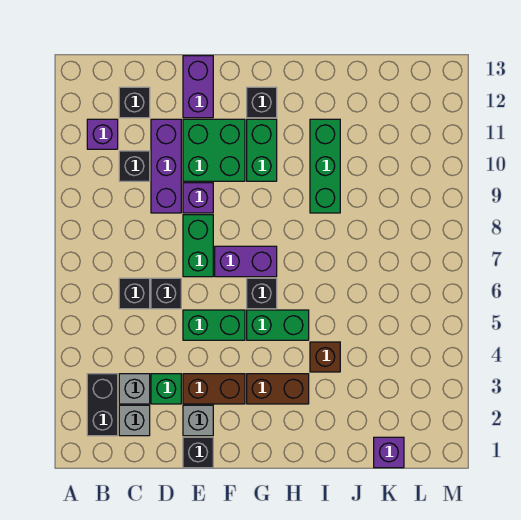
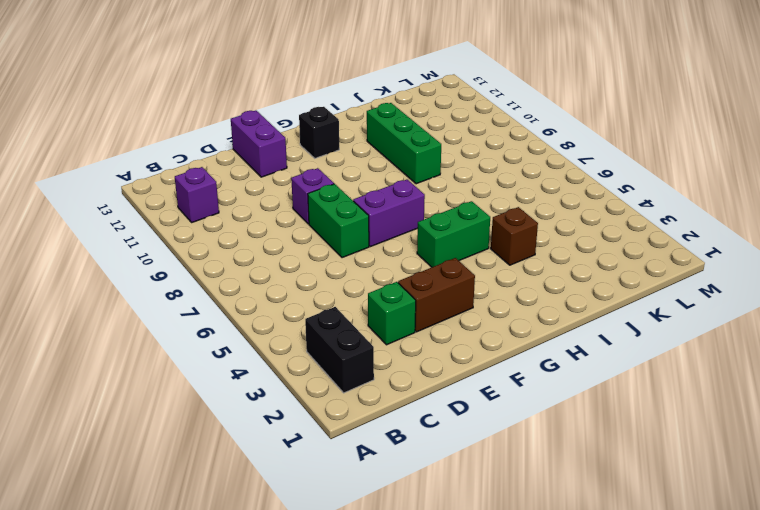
none -> grey 1x1 brick [119,405,150,436]
none -> grey 1x1 brick [119,374,150,404]
none -> black 1x1 brick [119,278,150,309]

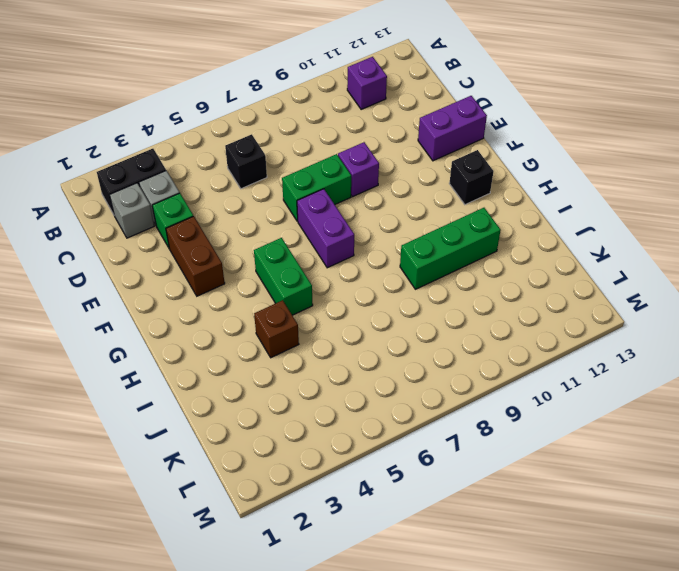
none -> black 1x1 brick [119,151,150,181]
none -> black 1x1 brick [119,87,150,118]
none -> black 1x1 brick [151,278,181,309]

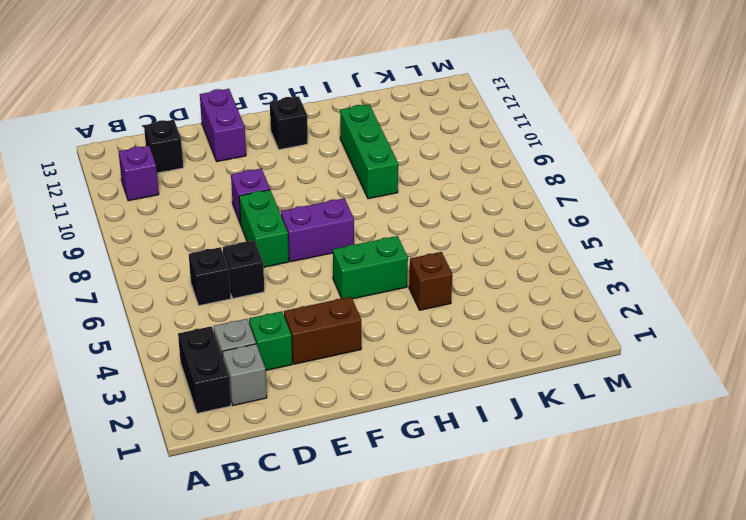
none -> black 1x1 brick [119,151,150,181]
none -> purple 1x3 brick [151,119,181,213]
none -> black 1x1 brick [183,437,213,468]

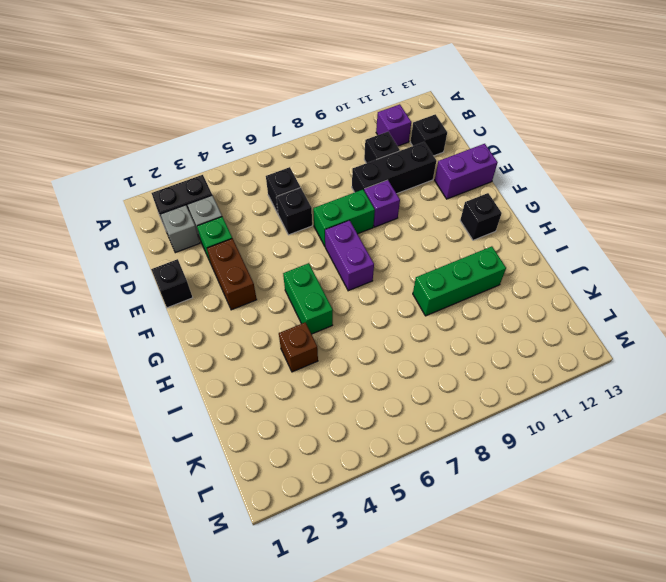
black 1x3 brick [352,142,436,194] -> purple 1x3 brick [151,119,181,213]
none -> grey 1x1 brick [183,405,213,436]
none -> green 1x2 brick [183,310,245,340]
none -> green 2x2 brick [183,119,245,181]

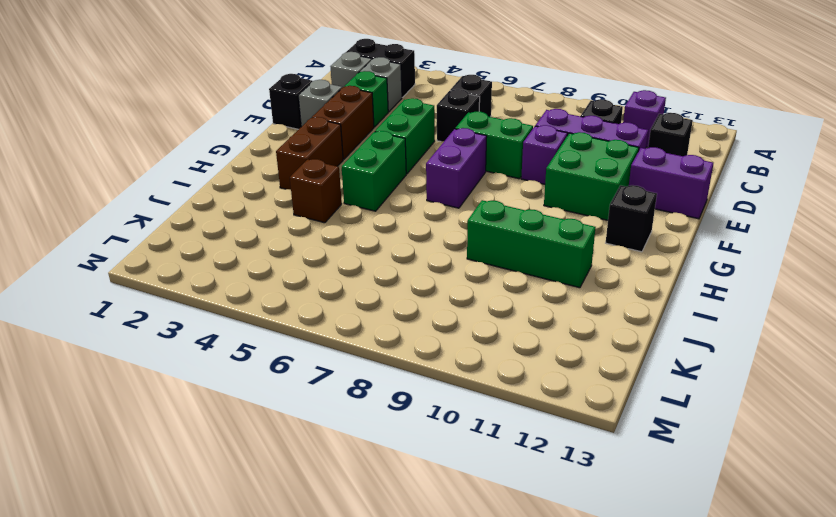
none -> black 1x1 brick [247,278,277,309]
none -> green 1x2 brick [247,119,277,181]
none -> purple 1x1 brick [374,437,404,468]

